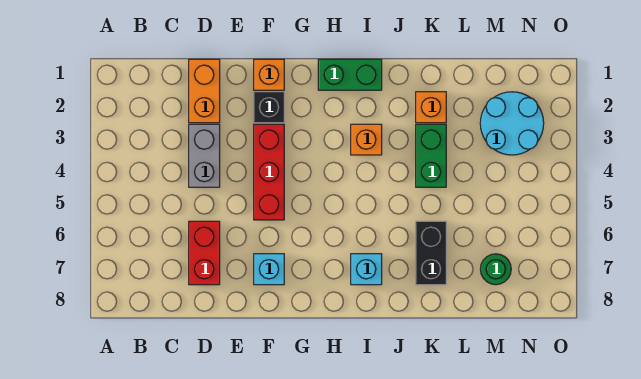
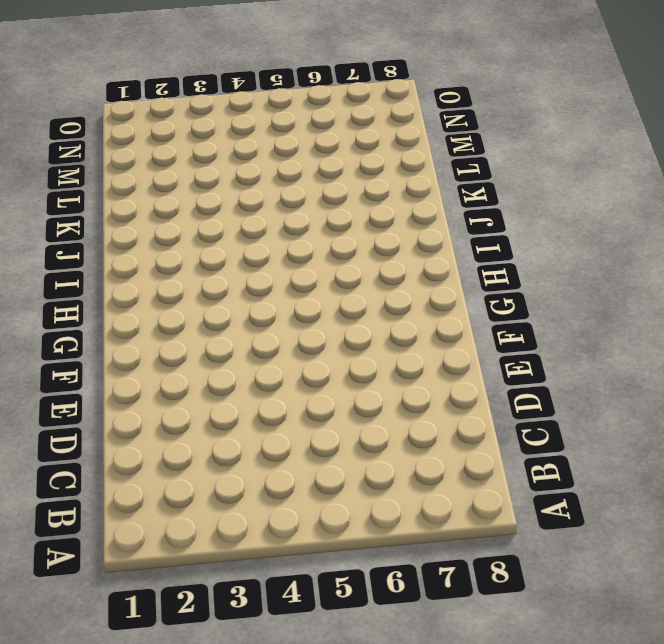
none -> orange 1x2 brick [189,59,220,123]
none -> grey 1x2 brick [189,124,220,187]
none -> red 1x2 brick [189,221,220,285]

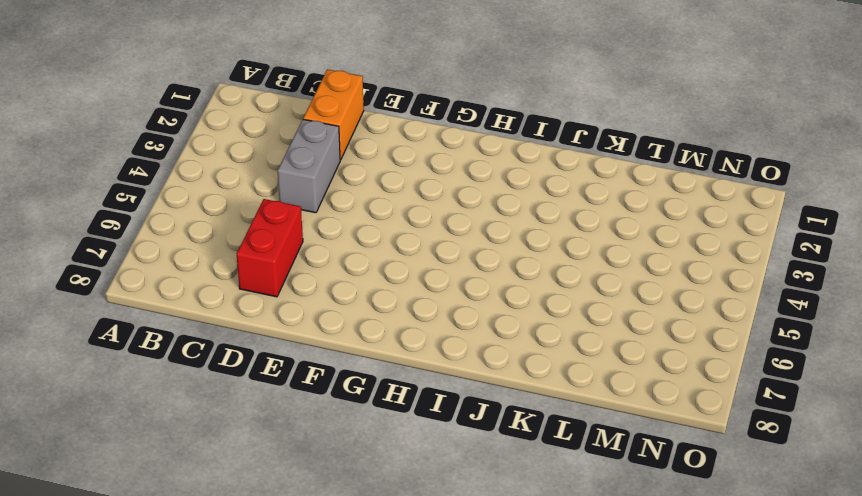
none -> orange 1x1 brick [254,59,284,90]
none -> black 1x1 brick [254,92,284,123]
none -> red 1x3 brick [254,124,284,220]

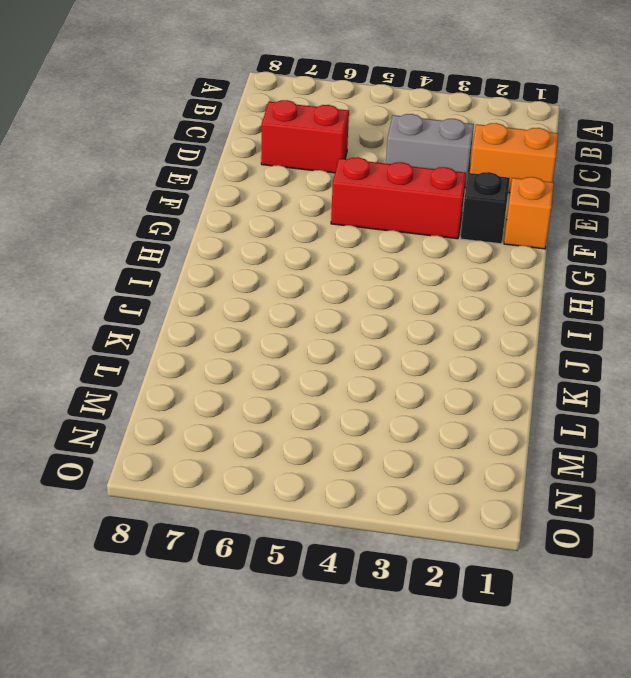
none -> cyan 1x1 brick [254,254,284,285]
none -> green 1x2 brick [318,59,382,90]
none -> orange 1x1 brick [351,124,382,155]

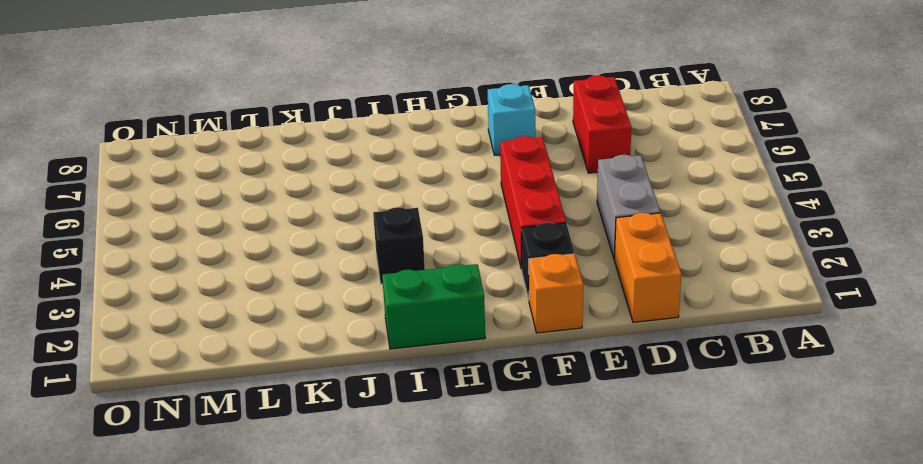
black 1x1 brick [373,207,425,284] -> orange 1x1 brick [351,124,382,155]
none -> cyan 1x1 brick [351,254,382,285]
none -> orange 1x1 brick [416,92,446,123]
none -> green 1x2 brick [416,124,446,187]

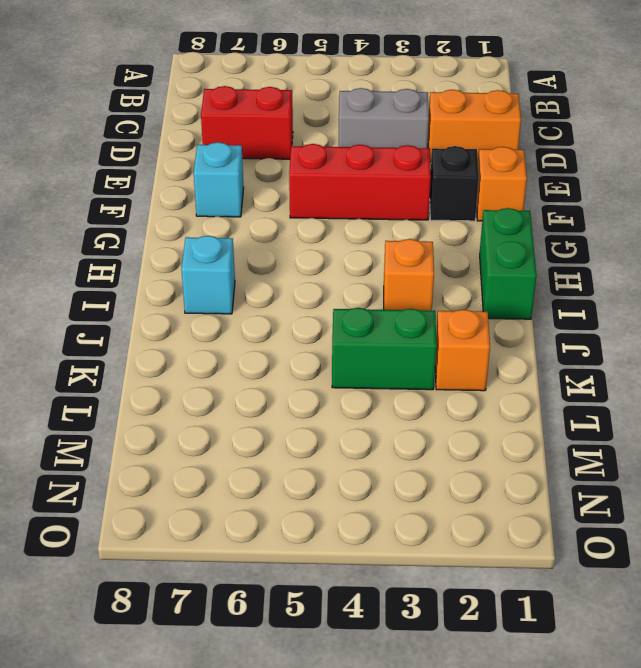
none -> black 1x2 brick [416,221,446,285]
none -> cyan 2x2 round brick [480,92,544,155]
none -> green 1x1 round brick [480,254,511,285]

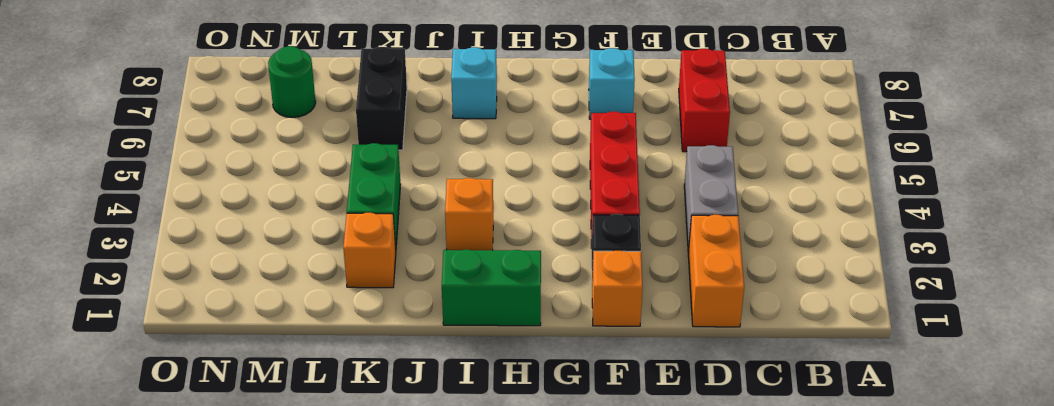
none -> cyan 2x2 round brick [480,92,544,155]

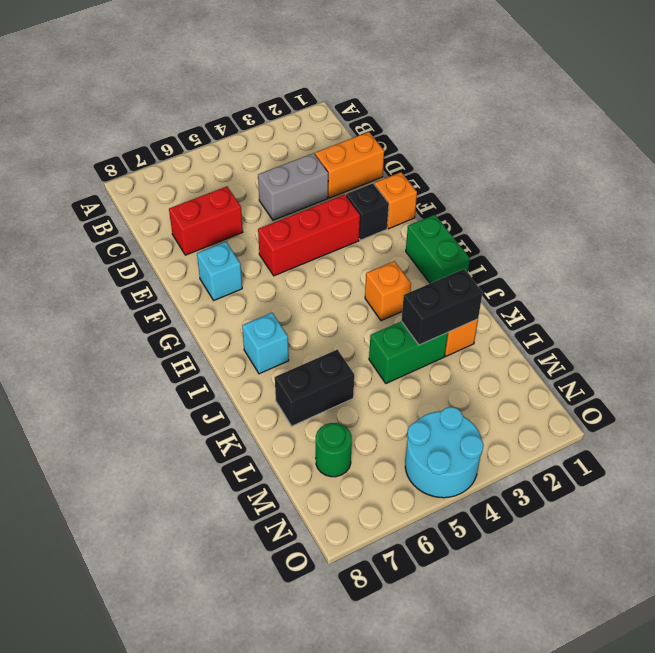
black 1x2 brick [401,269,482,345] -> none
cyan 2x2 round brick [405,407,484,498] -> cyan 2x2 round brick moved to [480,92,544,155]

